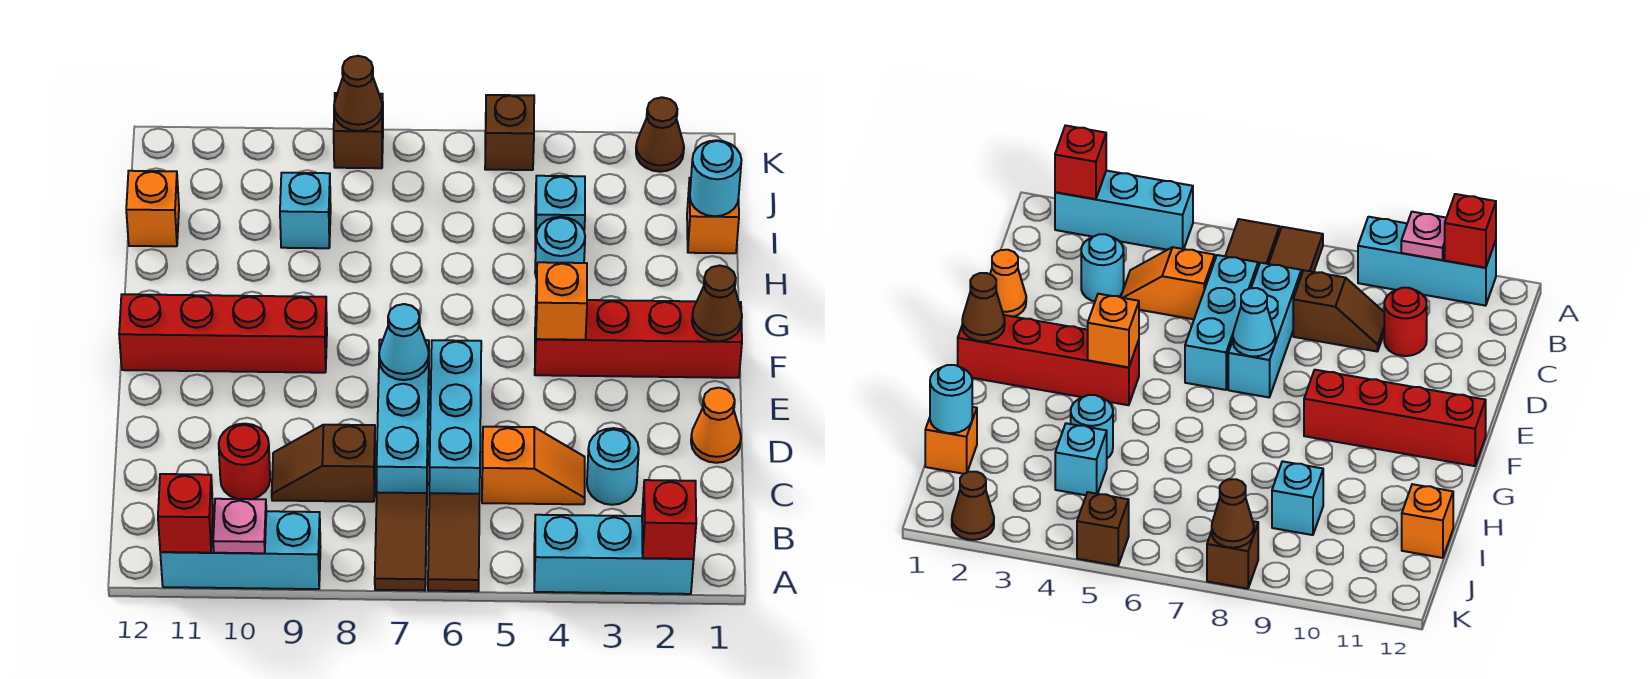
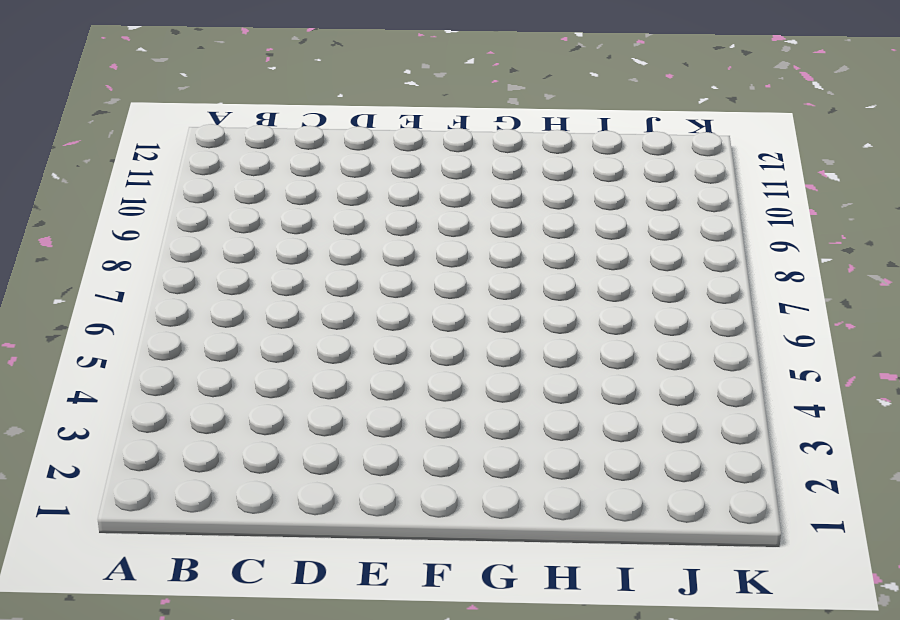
none -> cyan 1x3 brick [534,515,694,594]
none -> brown 1x2 tile [428,493,480,591]
none -> brown 1x2 tile [375,493,427,591]

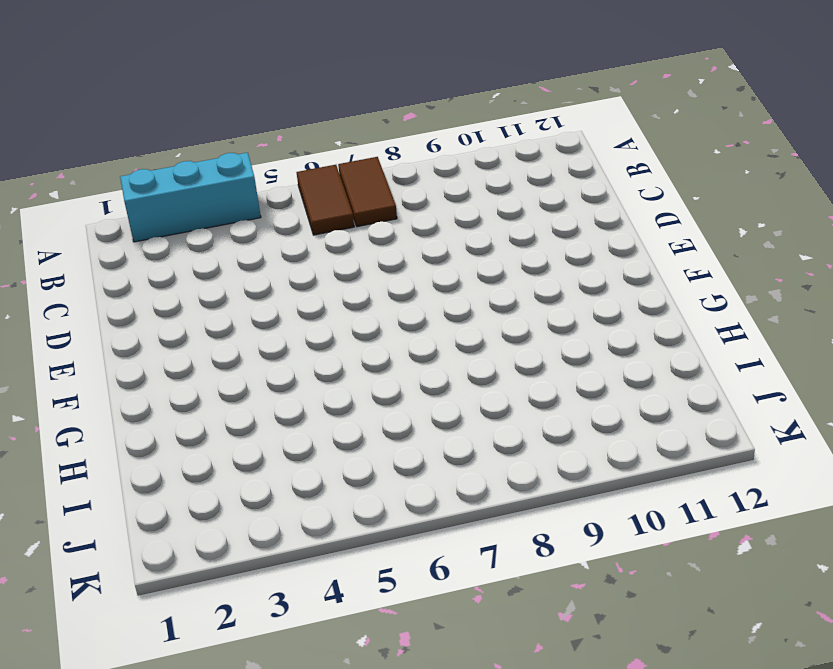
none -> cyan 1x3 brick [160,511,321,589]
none -> cyan 1x1 round brick [587,428,639,505]
none -> orange 1x2 slope [482,427,585,504]

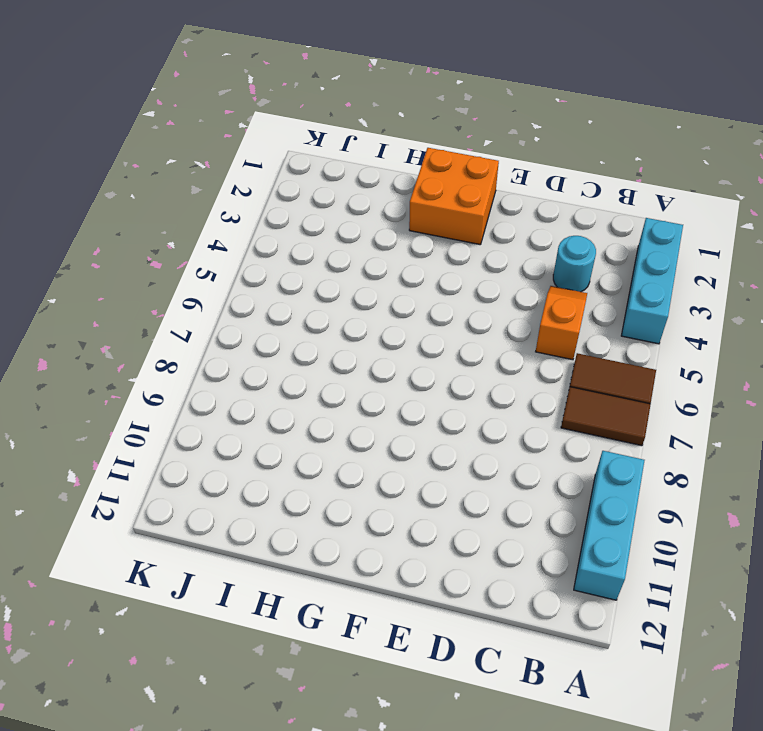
orange 2x2 brick [409,148,499,245] -> red 1x4 brick [535,300,742,378]
none -> cyan 1x3 brick [429,340,481,494]
none -> cyan 1x3 brick [377,340,429,493]
none -> brown 1x2 slope [272,425,375,502]

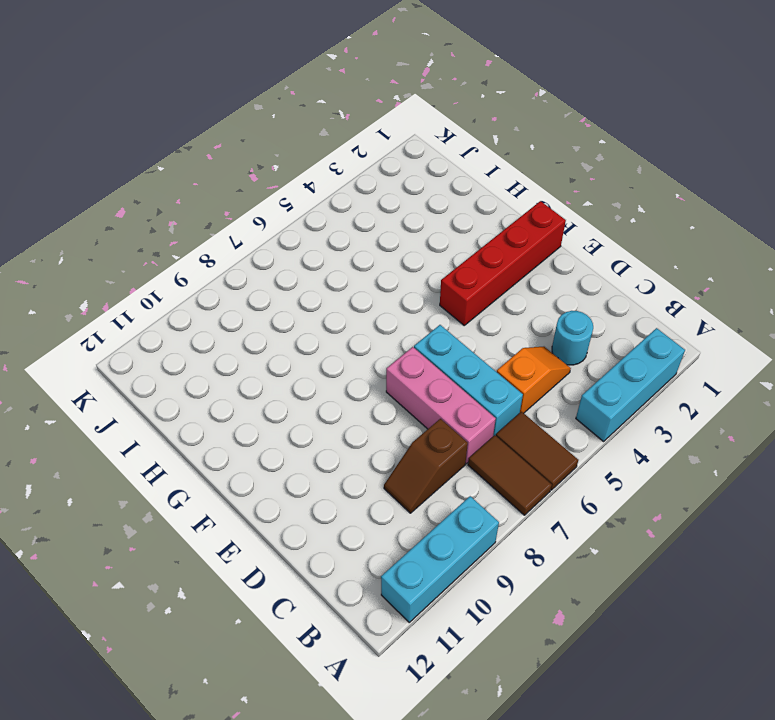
pink 1x3 brick [386,347,496,463] -> cyan 1x3 brick [377,340,429,493]
none -> red 1x1 round brick [219,424,270,499]
none -> orange 1x1 cone [691,388,741,463]
none -> red 1x4 brick [119,294,327,373]

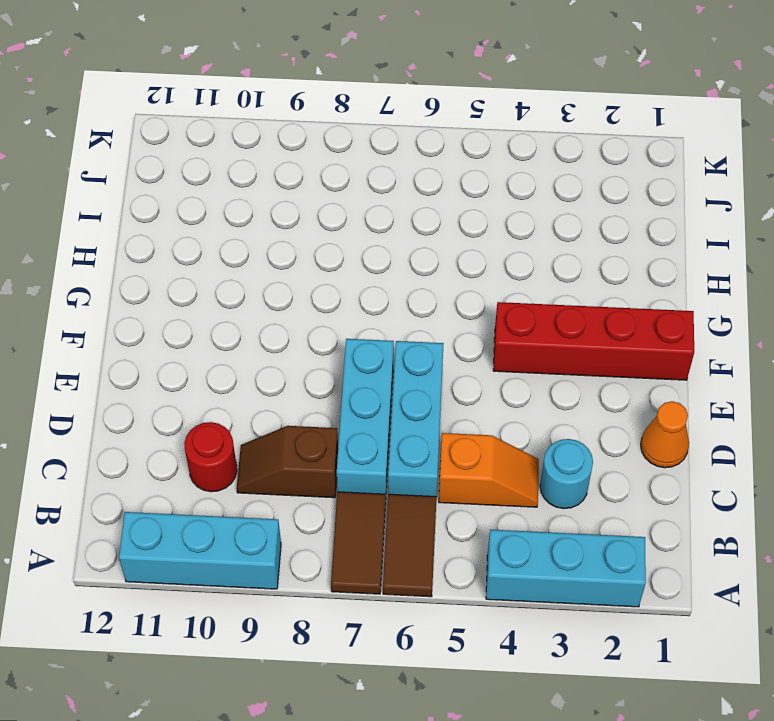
none -> red 1x4 brick [119,294,327,373]
none -> cyan 1x1 round brick [535,217,585,278]
none -> orange 1x1 brick [687,178,739,253]

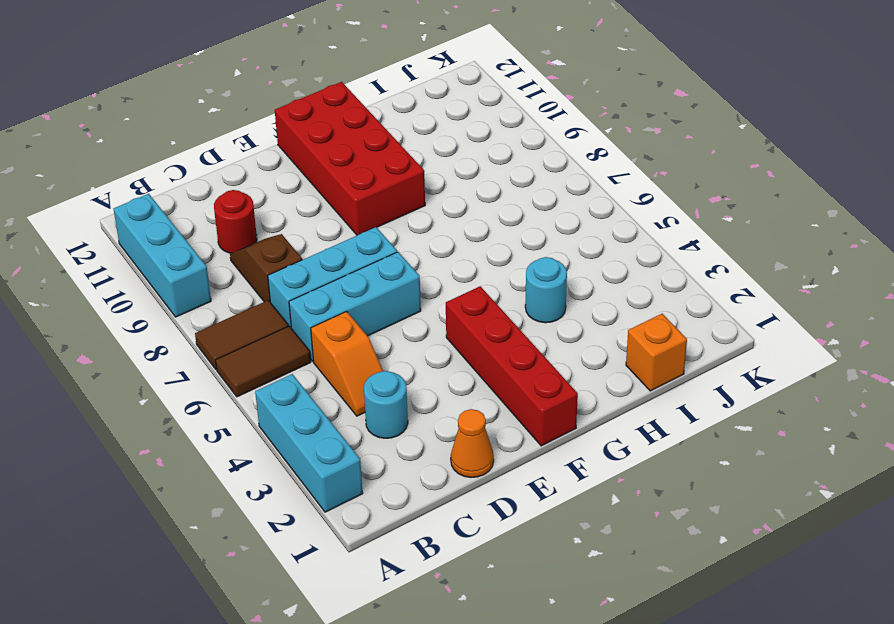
red 2x4 brick [275,82,425,235] -> red 1x4 brick [119,294,327,373]
none -> cyan 1x1 brick [535,176,585,251]
none -> cyan 1x1 brick [280,173,331,248]
none -> orange 1x1 brick [126,171,179,246]

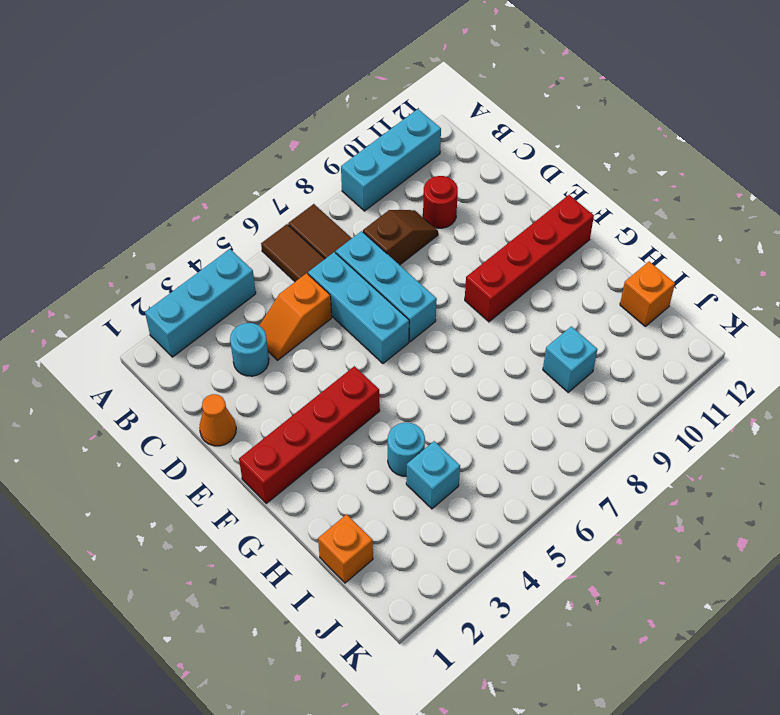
none -> brown 1x1 cone [636,97,684,172]
none -> brown 1x1 brick [485,95,534,170]
none -> brown 1x1 brick [334,93,383,168]

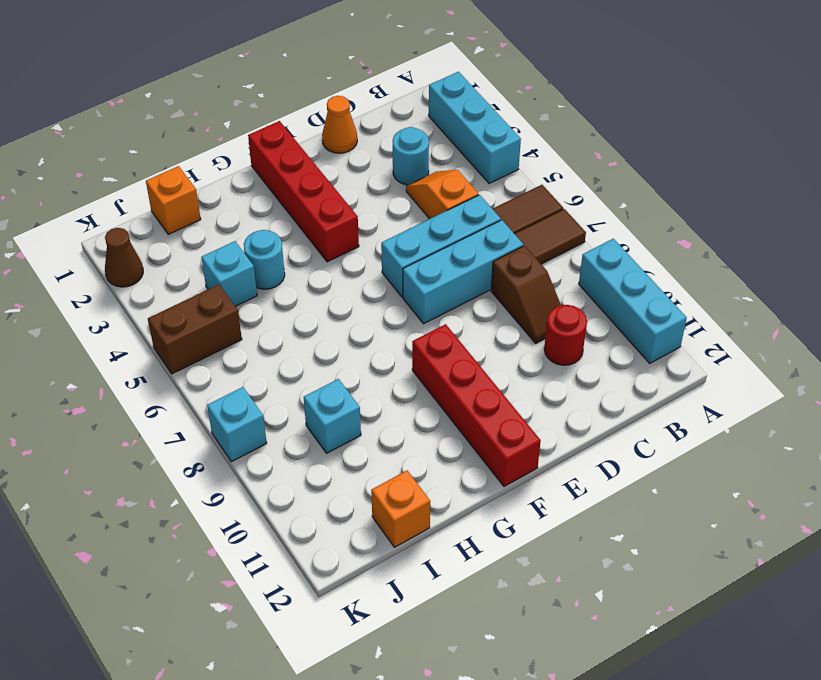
brown 1x2 brick [148,284,242,374] -> brown 1x1 brick [485,95,534,170]
cyan 1x1 brick [207,387,267,462] -> brown 1x1 brick [334,93,383,168]
none -> red 1x1 brick [642,480,696,559]
none -> pink 1x1 plate [213,499,266,553]
none -> red 1x1 brick [158,474,213,553]

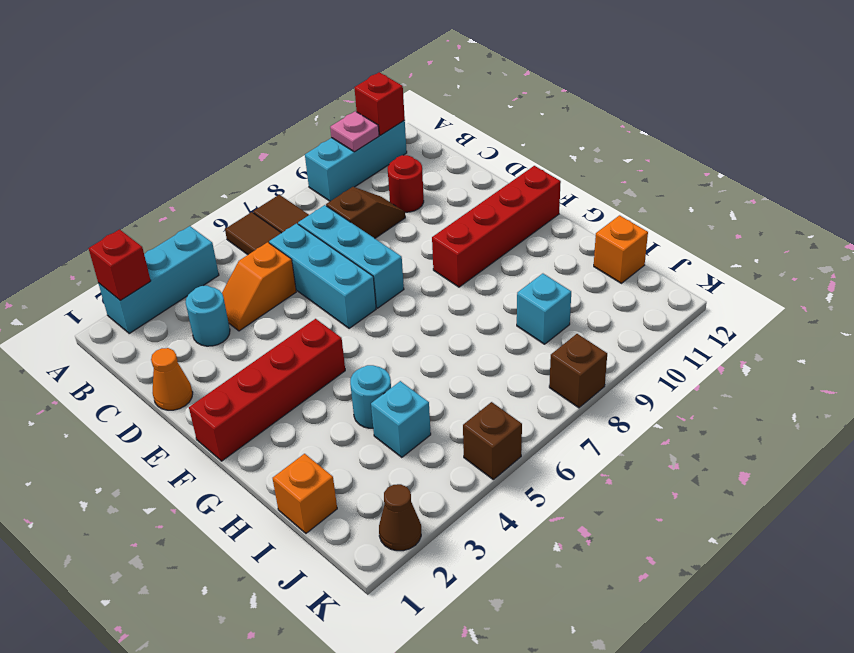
none -> cyan 1x1 cone [379,304,429,380]
none -> brown 1x1 cone [692,266,742,341]
none -> orange 1x1 brick [536,262,587,340]

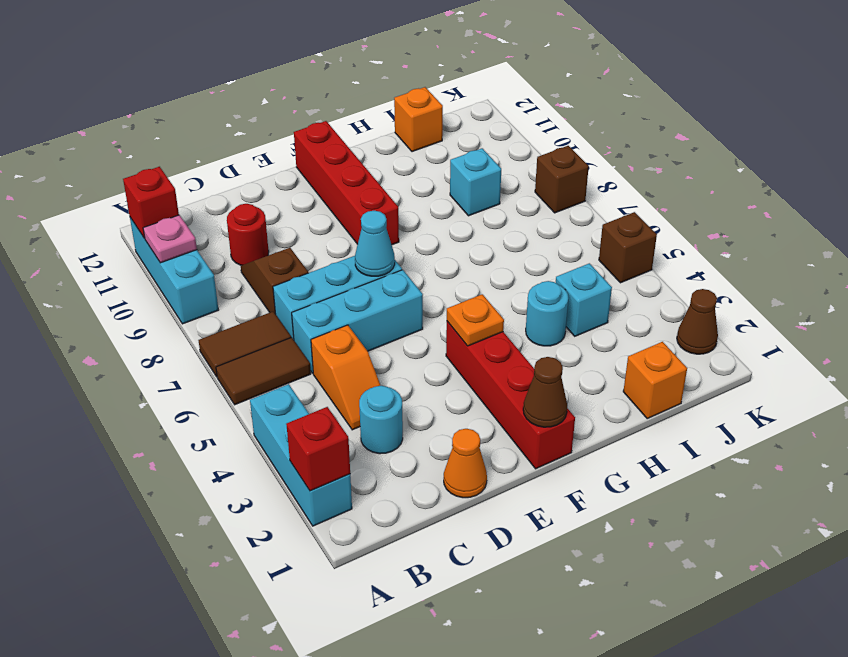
orange 1x1 plate [447,294,504,346] -> orange 1x1 brick [536,262,587,340]
none -> cyan 1x1 round brick [690,140,741,216]
none -> brown 1x1 cone [334,56,382,131]

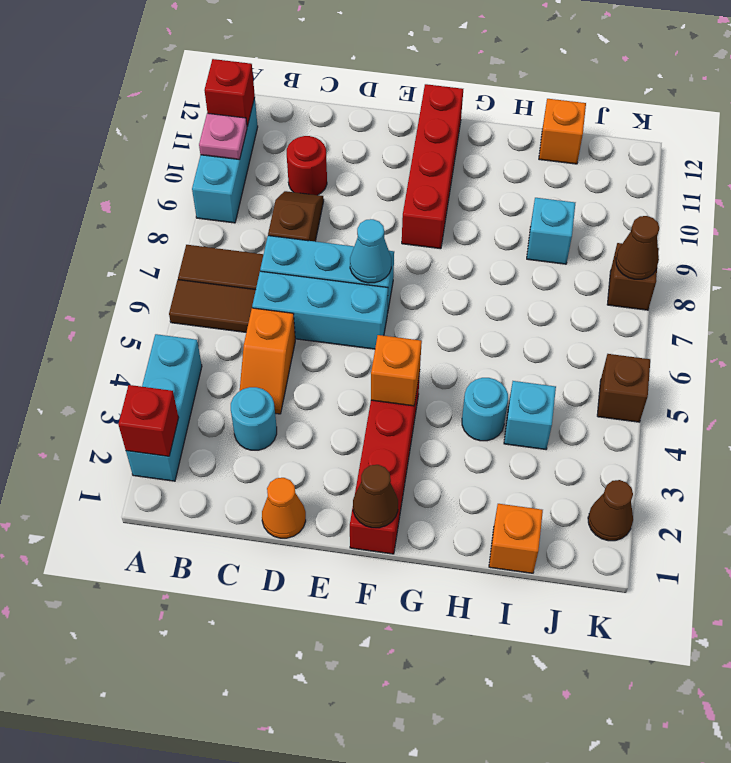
none -> cyan 1x1 round brick [690,140,741,216]

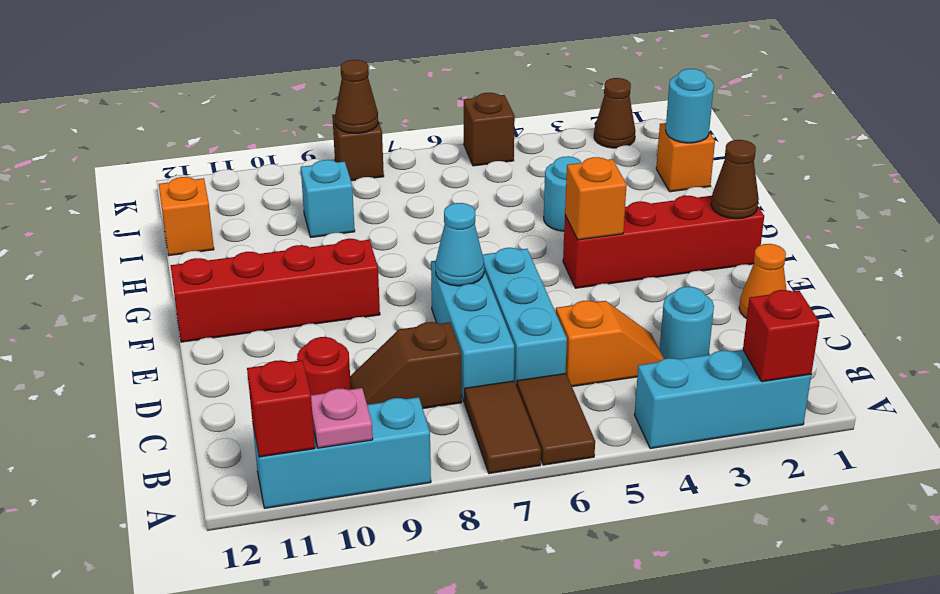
none -> cyan 1x1 brick [535,176,585,251]

